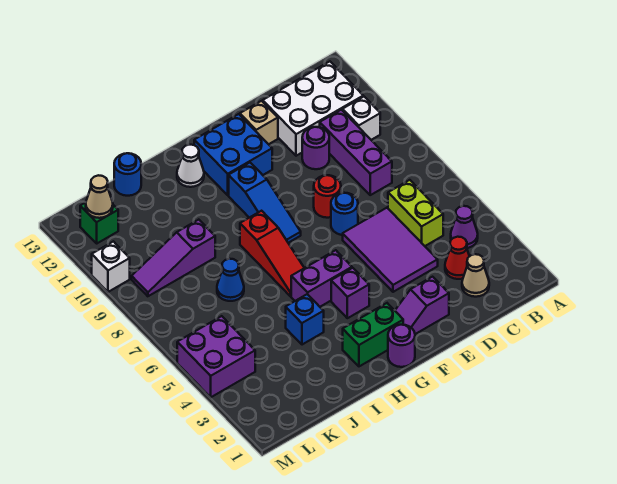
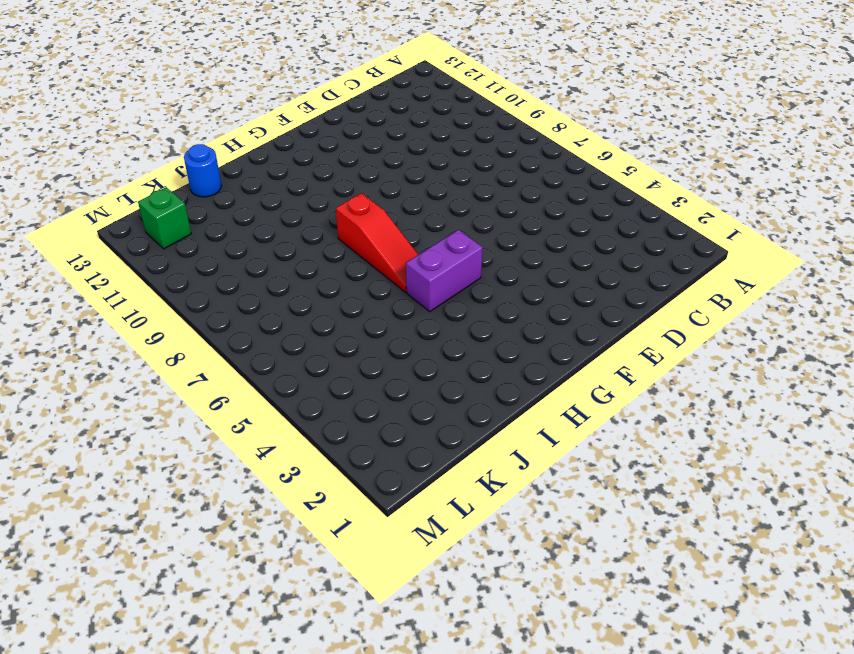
none -> purple 1x1 cone [451,206,478,248]
none -> white 1x1 brick [343,97,380,140]
none -> white 2x3 brick [263,61,363,156]

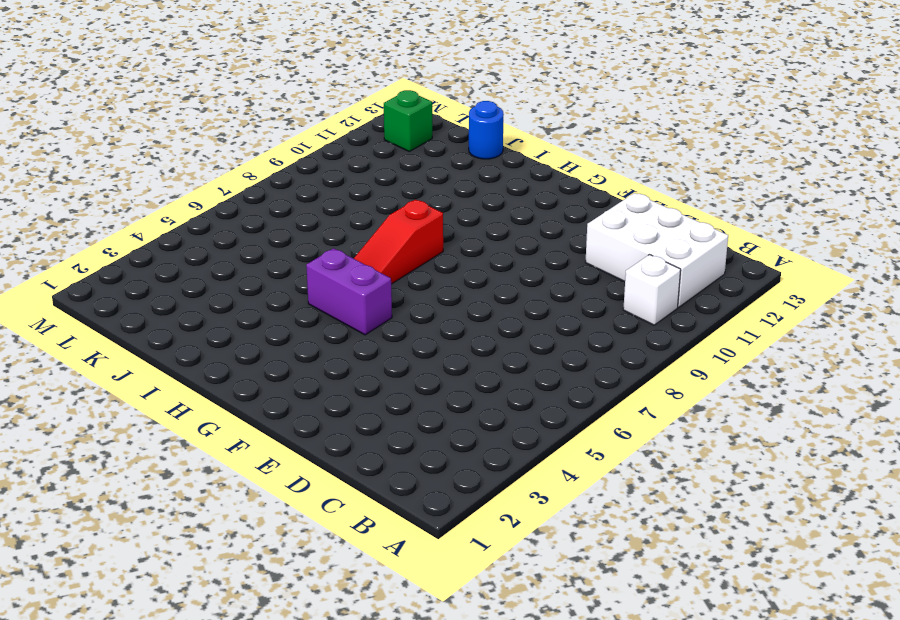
none -> purple 1x1 cone [451,206,478,248]
none -> tan 1x1 cone [462,254,489,297]
none -> red 1x1 cone [445,237,469,279]

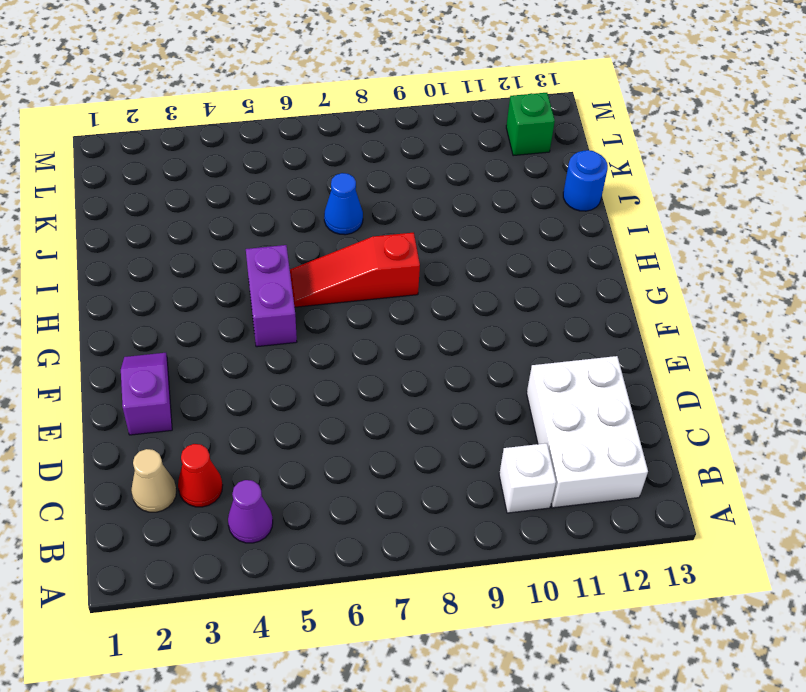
none -> lime 1x2 brick [388,180,443,246]
none -> purple 1x3 brick [320,110,392,195]
none -> purple 2x3 tile [343,208,438,292]

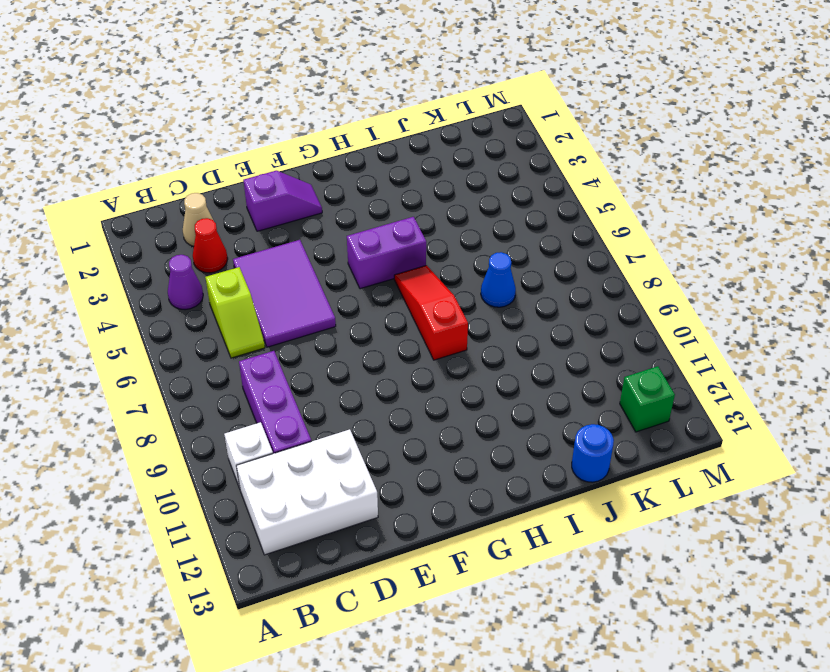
lime 1x2 slope [205,267,265,358] -> lime 1x2 brick [388,180,443,246]
none -> purple 1x1 round brick [302,127,329,169]
none -> blue 1x1 round brick [331,193,358,235]
none -> red 1x1 round brick [314,175,341,218]

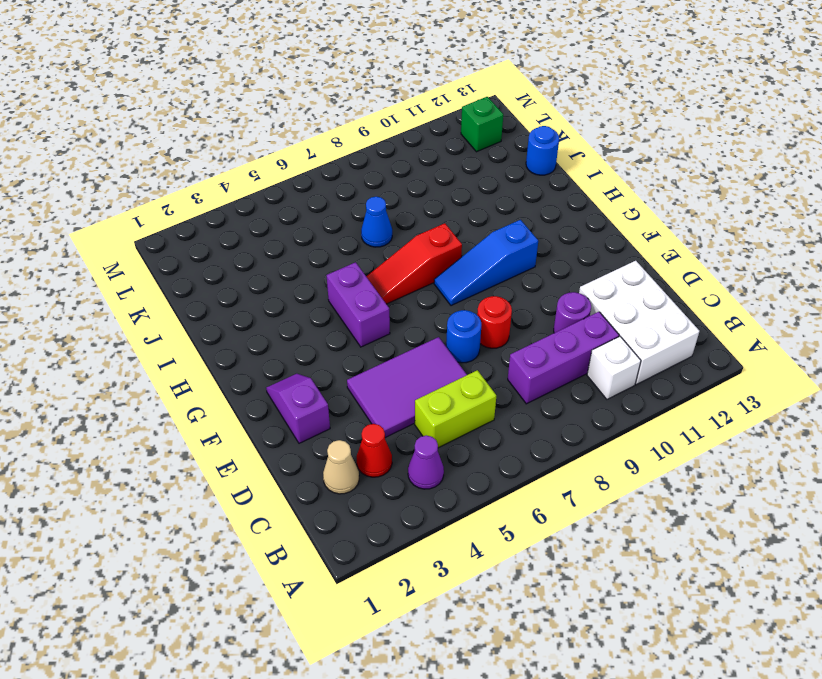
none -> tan 1x1 brick [240,101,278,144]
none -> blue 2x2 brick [194,114,272,195]
none -> purple 1x1 round brick [388,325,415,367]

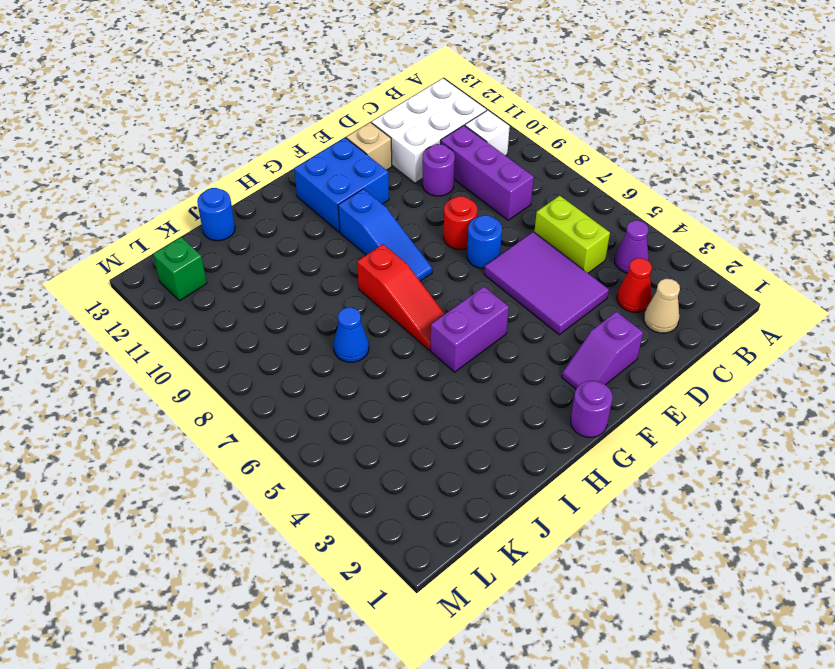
none -> green 1x2 brick [343,303,403,366]
none -> purple 1x1 brick [331,268,369,318]
none -> white 1x1 cone [177,145,204,187]

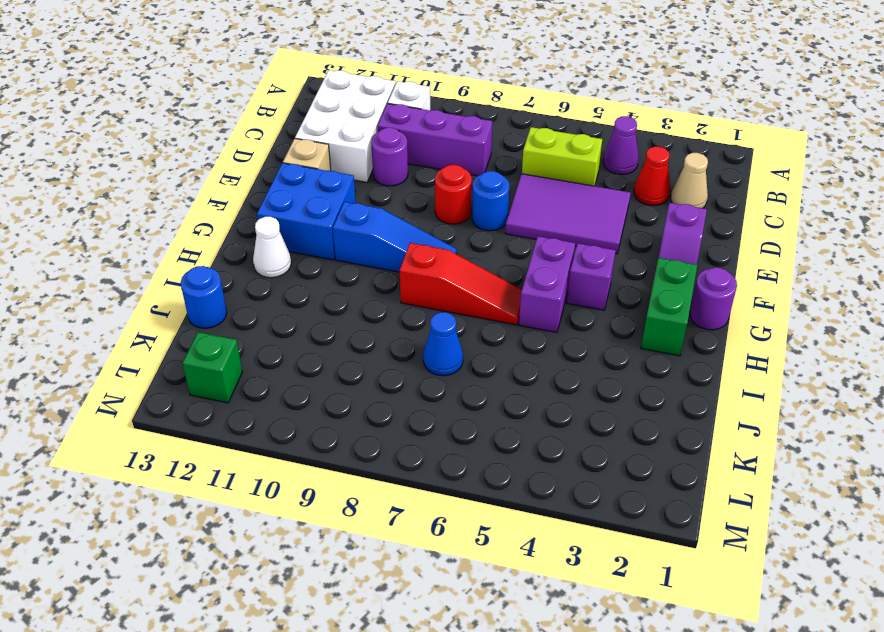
none -> blue 1x1 brick [286,294,324,345]
none -> purple 1x3 slope [132,220,215,296]
none -> purple 2x2 brick [177,316,255,397]

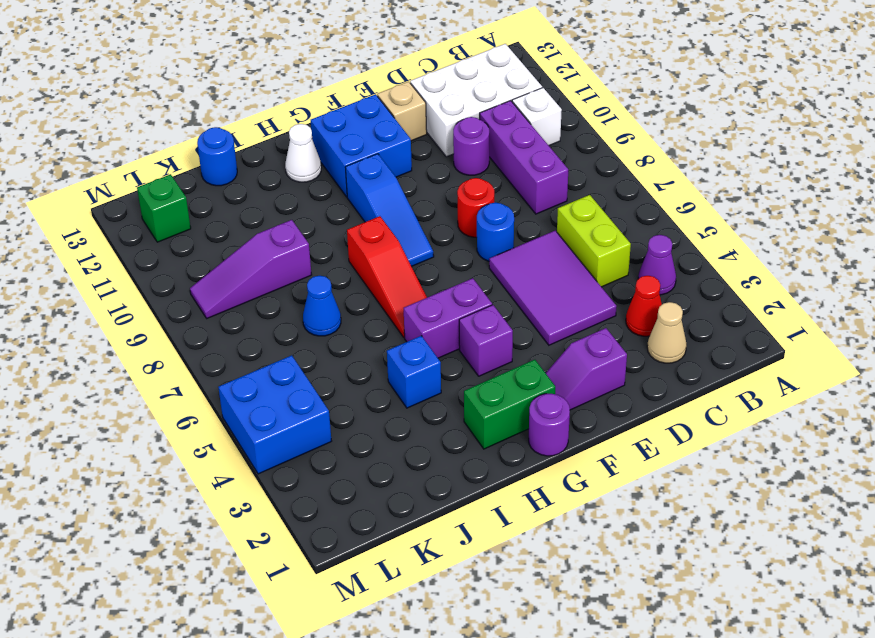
blue 2x2 brick [218,355,331,474] -> purple 2x2 brick [177,316,255,397]
none -> white 1x1 brick [92,241,130,292]
none -> tan 1x1 cone [86,175,113,218]

